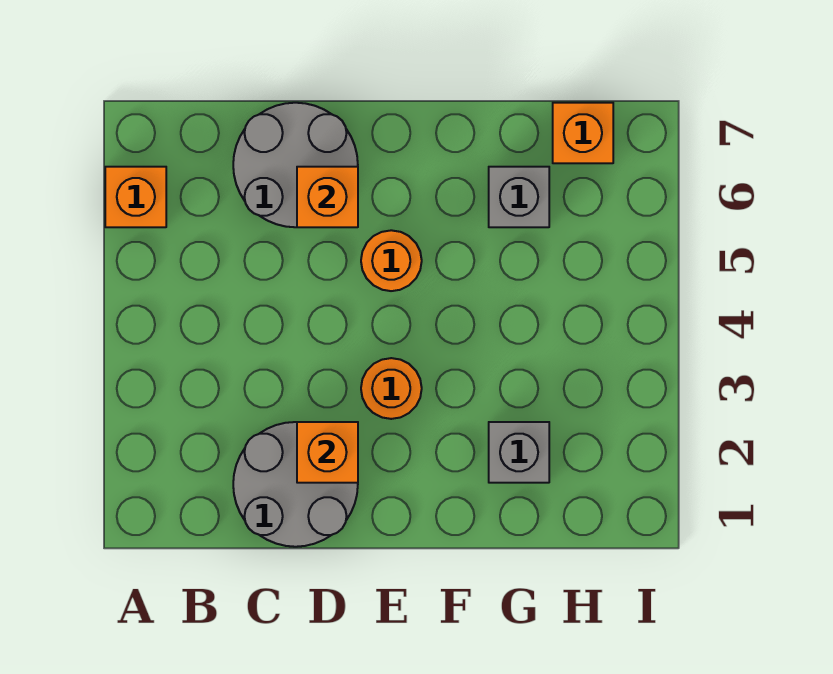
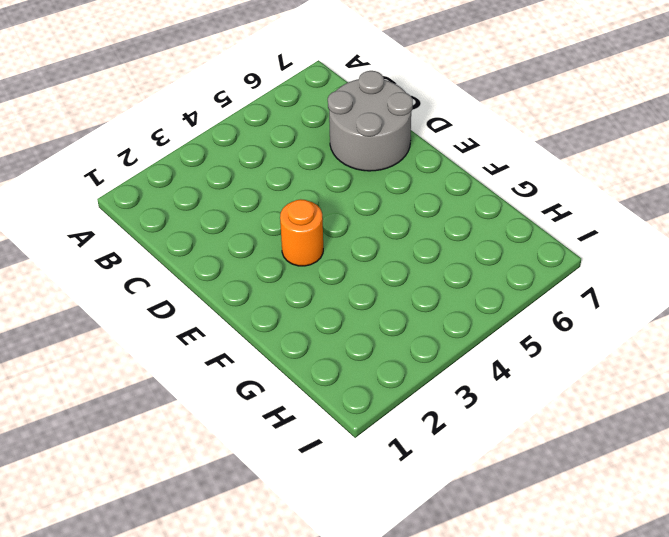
none -> orange 1x1 brick [105,167,166,227]
none -> grey 2x2 round brick [233,422,358,547]

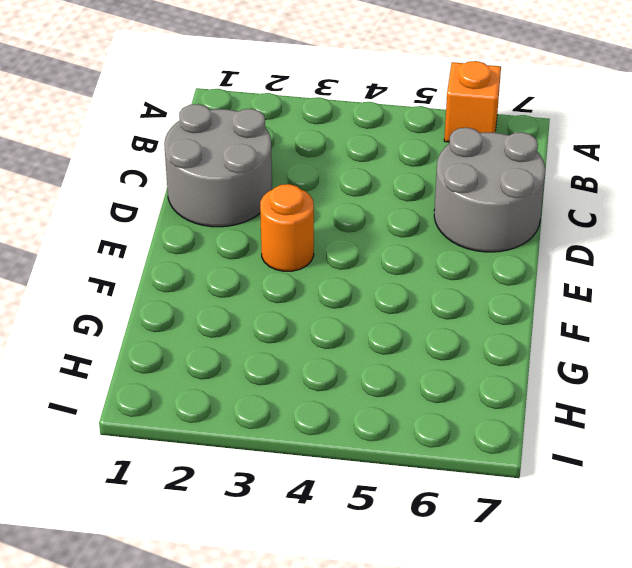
none -> orange 1x1 round brick [361,230,422,291]
none -> grey 1x1 brick [489,422,549,483]

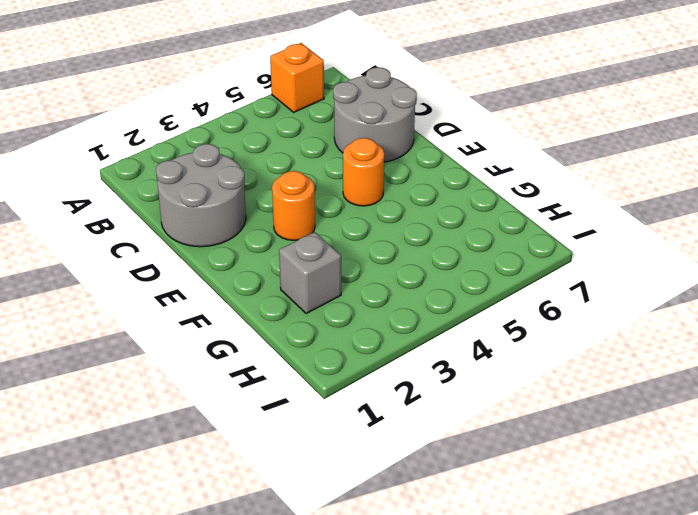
none -> grey 1x1 brick [489,167,549,227]
none -> orange 1x1 brick [553,103,613,163]

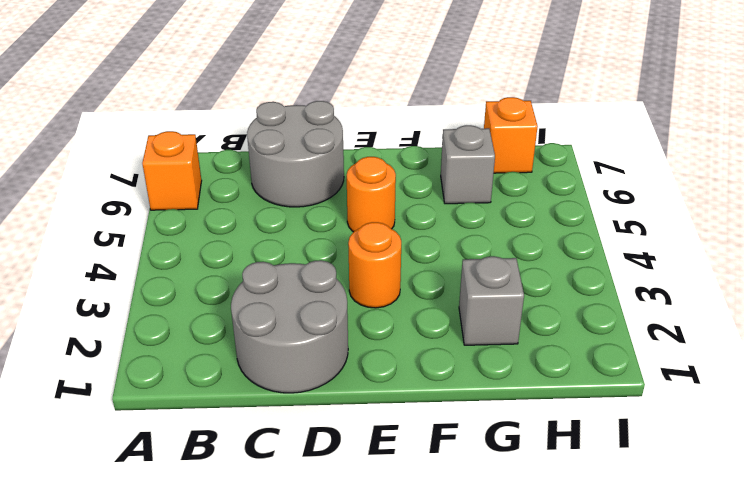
none -> orange 1x1 brick [297,422,358,483]
none -> orange 1x1 brick [297,167,358,227]

